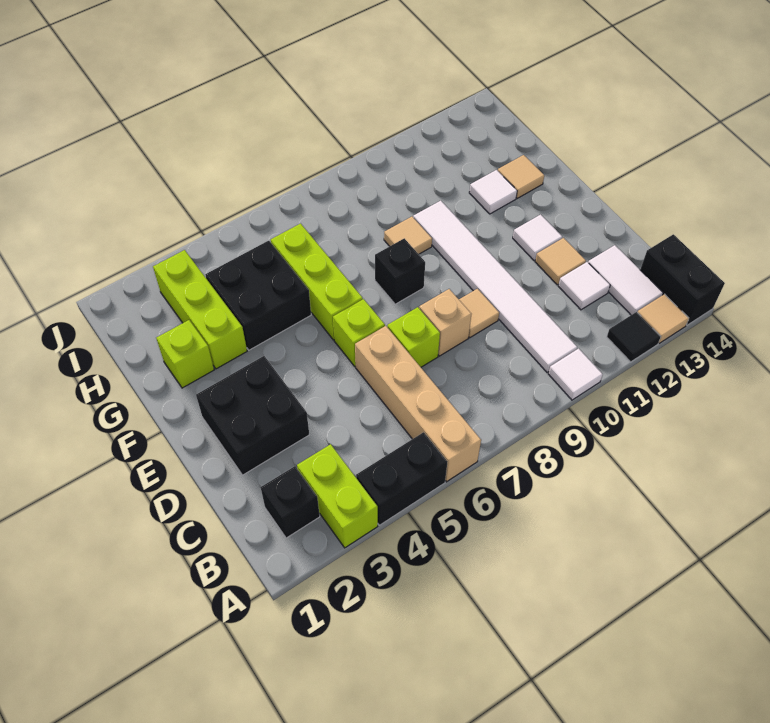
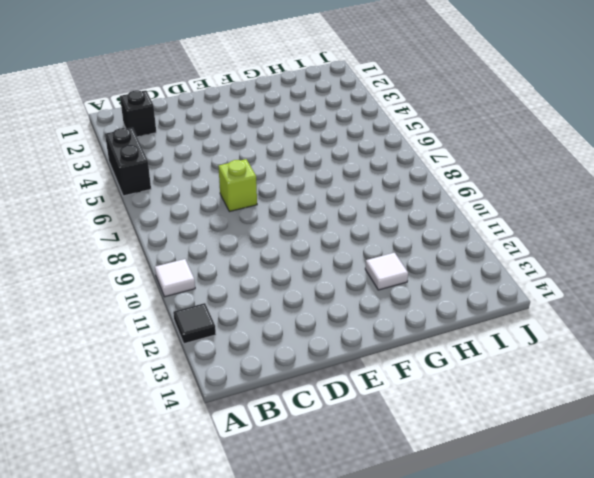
none -> lime 1x2 brick [297,444,378,548]
none -> tan 1x4 brick [355,326,481,482]
none -> tan 1x1 tile [637,294,689,343]

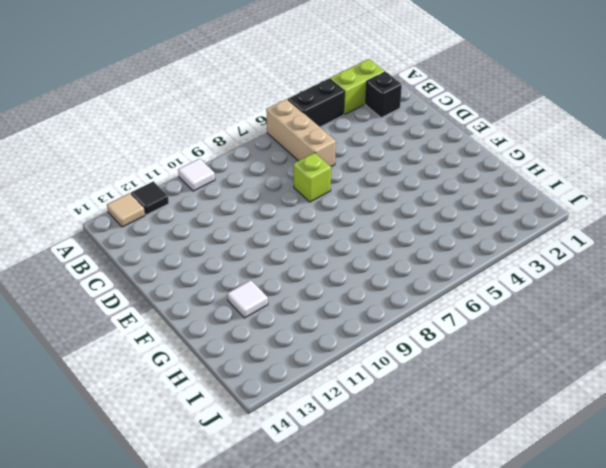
lime 1x2 brick [330,59,385,114] -> lime 1x2 brick turned to [297,444,378,548]
tan 1x3 brick [266,99,336,167] -> tan 1x4 brick [355,326,481,482]
none -> black 1x2 brick [640,234,725,325]
none -> white 1x6 tile [413,201,577,372]
none -> white 1x2 tile [588,245,663,315]

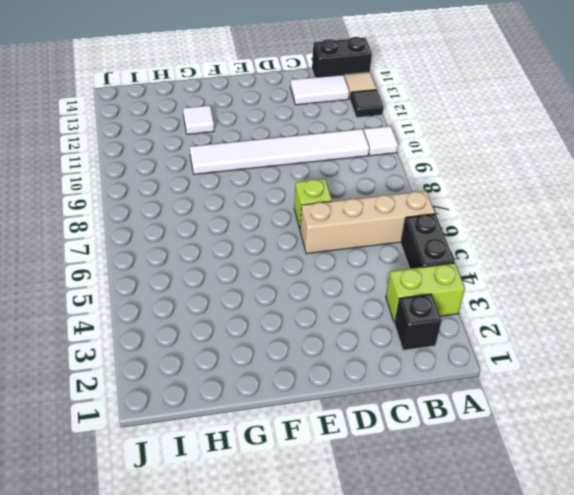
none -> white 1x1 tile [558,262,610,310]
none -> black 2x2 brick [196,356,309,475]
none -> tan 1x1 brick [419,289,471,356]

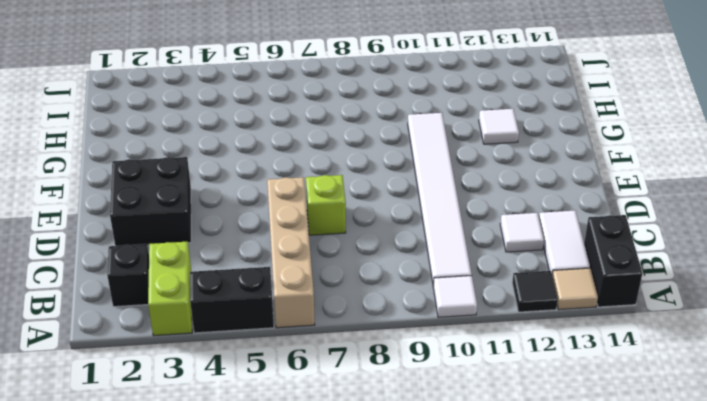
none -> tan 1x1 brick [419,289,471,356]
none -> tan 1x1 tile [459,289,499,338]
none -> tan 1x1 tile [535,238,586,285]

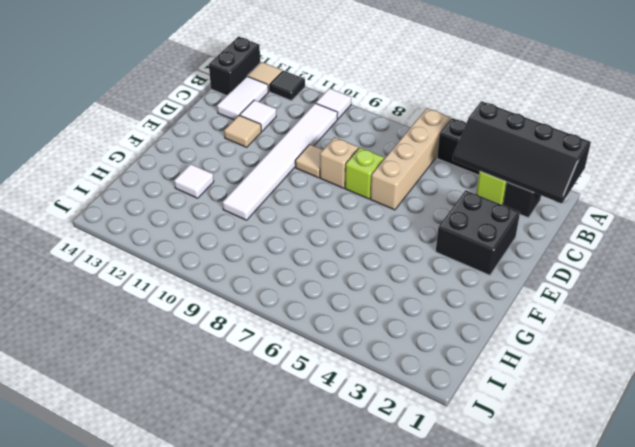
black 2x4 slope [453,101,591,203] -> none
none -> lime 1x1 brick [333,299,385,366]
none -> white 1x1 tile [513,215,562,260]
none -> lime 1x3 brick [271,224,363,340]

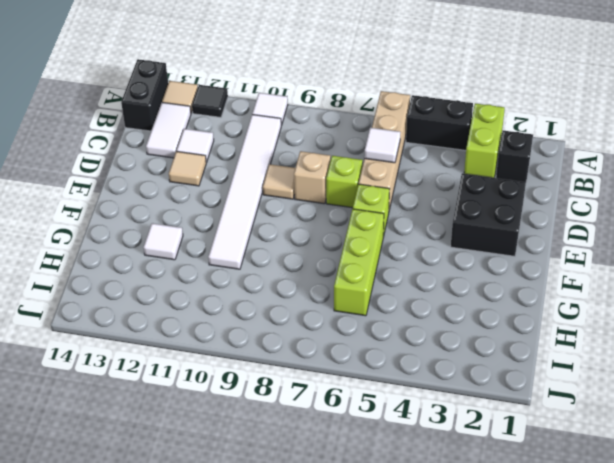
white 1x1 tile [364,128,401,163] -> white 1x1 tile moved to [513,215,562,260]
none -> black 1x1 brick [375,238,425,304]
none -> lime 1x1 brick [156,320,214,388]
none -> lime 1x3 brick [153,250,247,369]

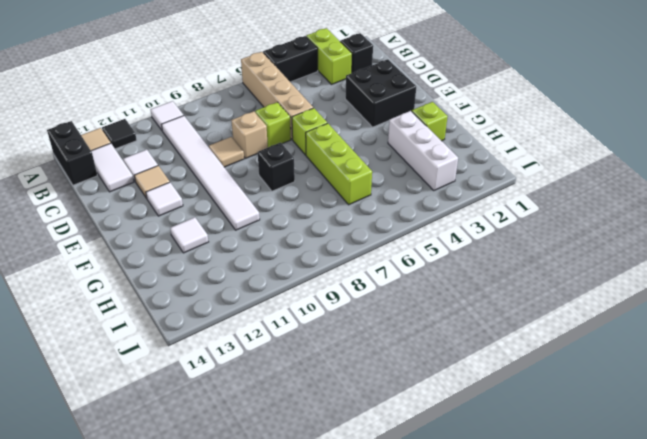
white 1x3 brick [388,111,458,190] -> lime 1x3 brick [153,250,247,369]
none -> black 2x2 brick [205,241,311,350]
none -> tan 1x1 tile [384,217,432,254]
none -> tan 1x1 tile [498,155,544,199]

